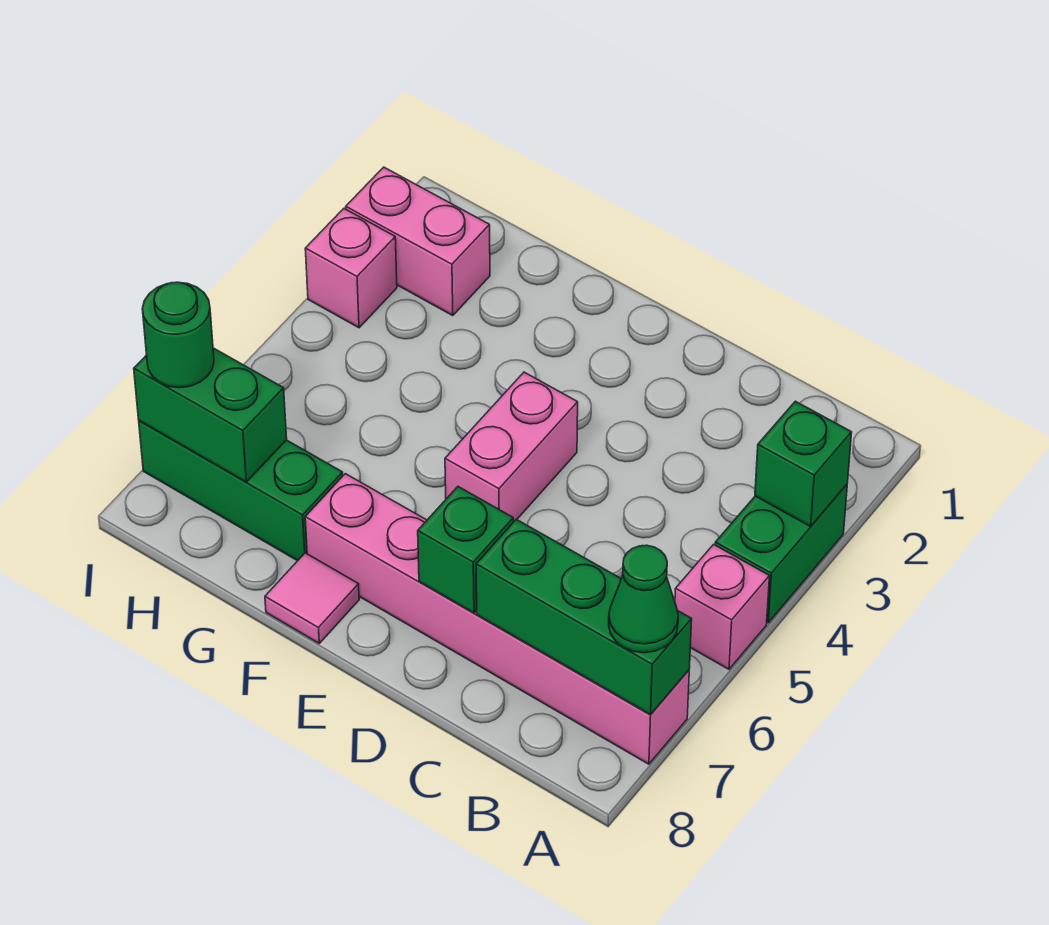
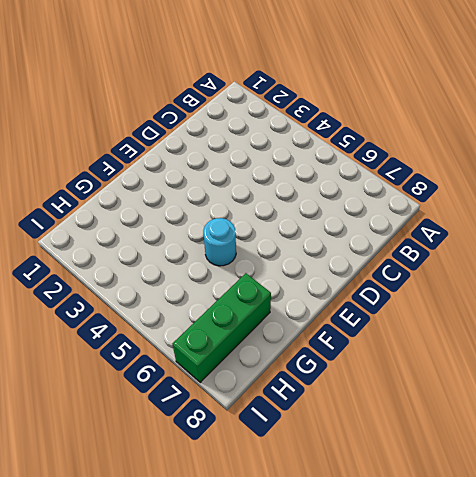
cyan 1x1 round brick [203,218,236,266] -> none
none -> green 1x2 brick [715,485,847,623]
none -> pink 1x1 brick [675,544,769,669]
none -> pink 1x6 brick [305,474,689,764]

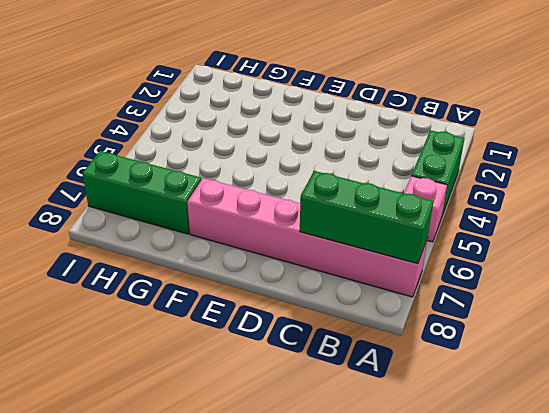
none -> pink 1x2 brick [445,372,578,522]
none -> pink 1x1 tile [265,553,359,643]
none -> pink 1x2 brick [346,167,490,316]

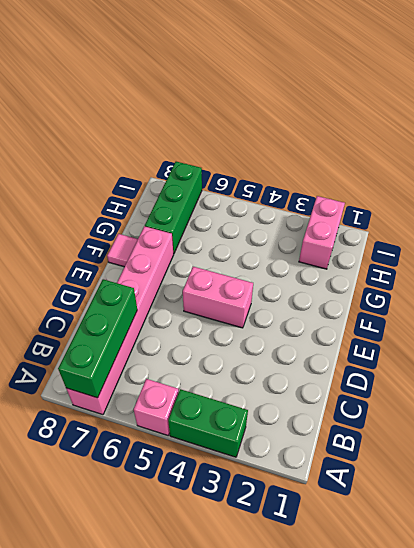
none -> pink 1x1 brick [305,209,397,328]
none -> green 1x1 brick [755,401,852,526]
none -> green 1x1 brick [418,487,513,613]

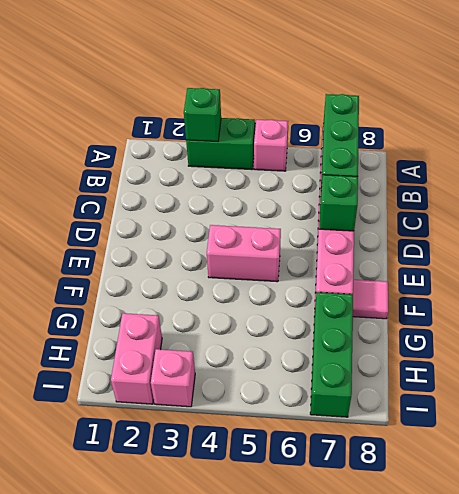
none -> green 1x2 brick [134,348,287,482]
none -> green 1x1 cone [609,545,678,653]
none -> green 1x1 round brick [142,282,214,388]

